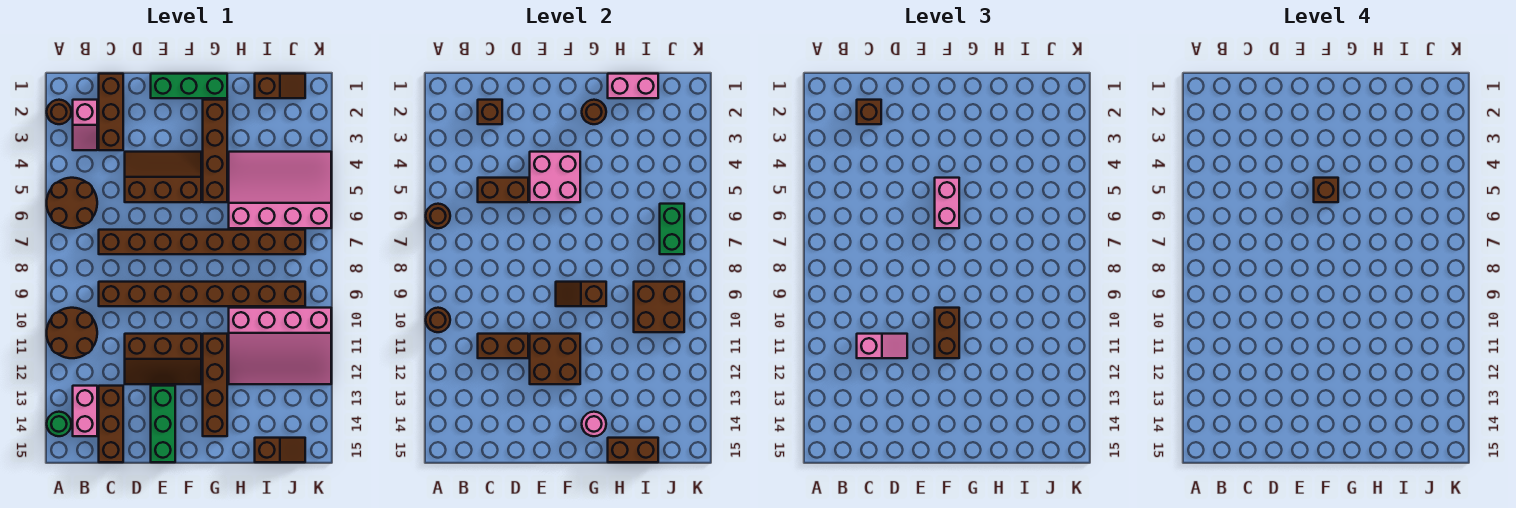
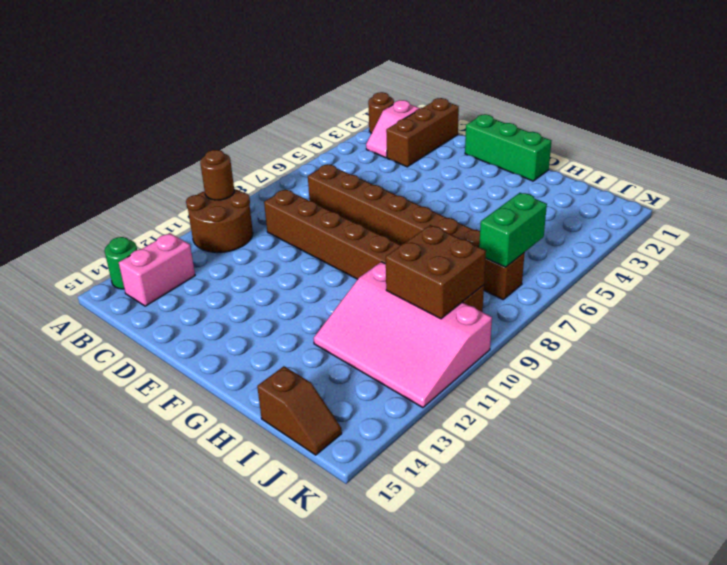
none -> brown 2x2 round brick [47,178,97,228]
none -> brown 1x3 brick [99,386,123,462]
none -> brown 2x3 slope [125,152,201,202]
none -> brown 2x3 slope [125,334,201,384]

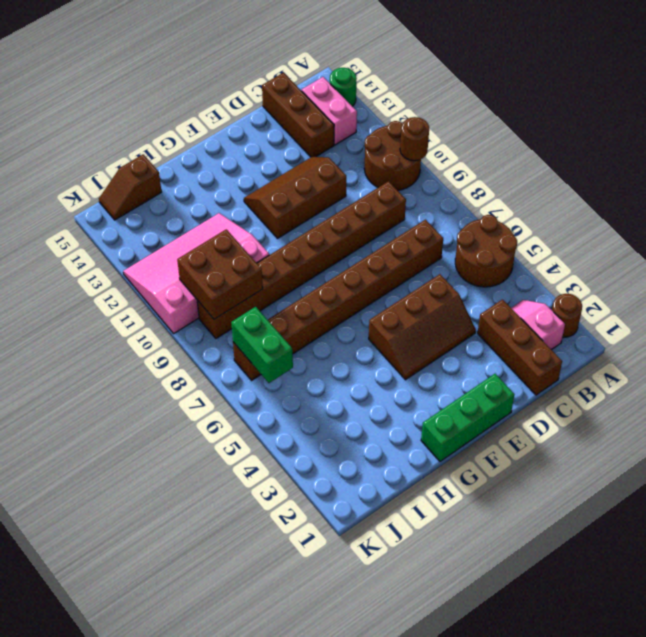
none -> green 1x3 brick [151,386,175,462]
none -> brown 1x4 brick [203,100,227,202]
none -> brown 1x4 brick [203,334,227,436]
none -> pink 3x4 slope [229,152,331,228]

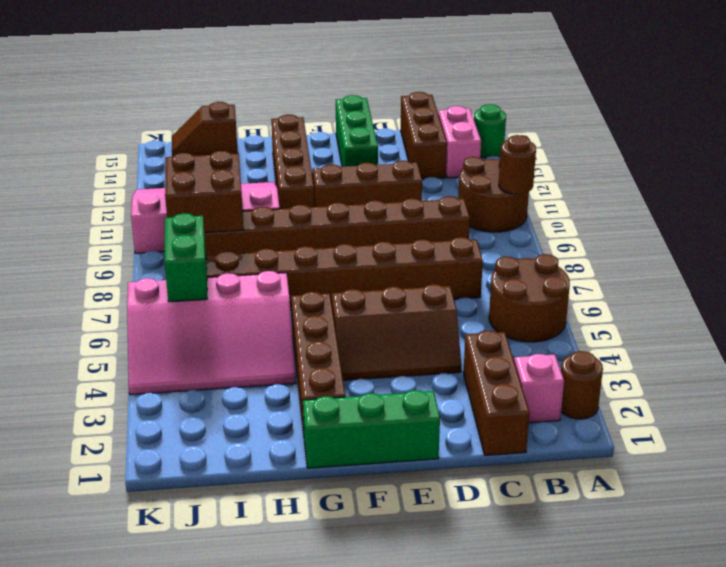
none -> brown 1x2 slope [255,74,305,98]
none -> brown 1x1 round brick [426,204,450,228]
none -> brown 1x1 brick [478,100,502,124]
none -> brown 1x2 brick [478,178,528,202]

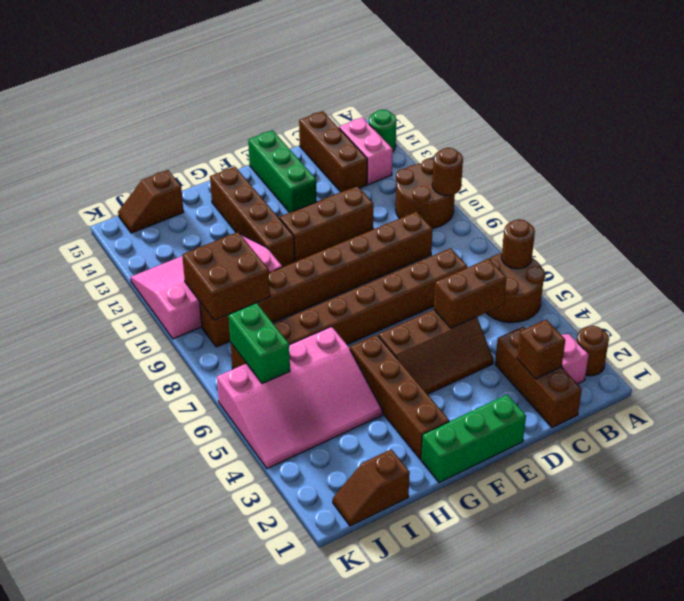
none -> brown 1x2 brick [478,334,528,358]
none -> pink 2x2 brick [530,152,580,202]
none -> brown 2x2 brick [530,334,580,384]
none -> brown 1x2 slope [556,282,606,306]

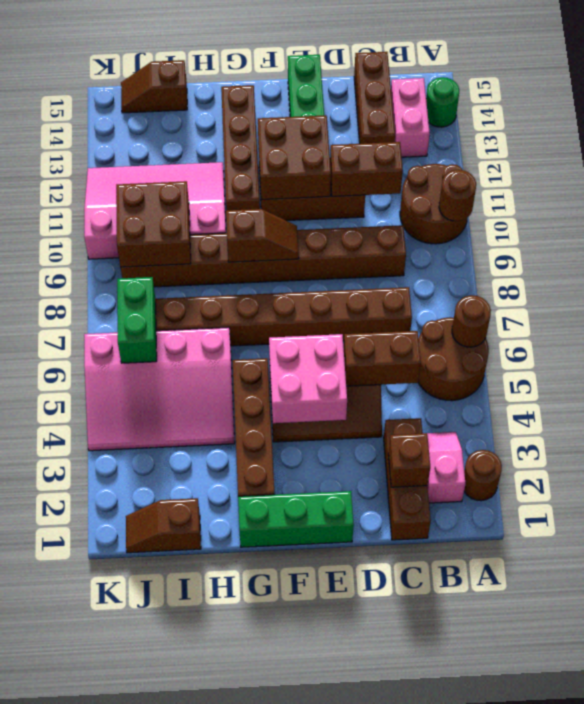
none -> brown 1x1 round brick [582,100,606,124]
none -> pink 1x1 round brick [582,412,606,436]
none -> pink 1x2 brick [608,74,658,98]
none -> brown 1x2 brick [608,438,658,462]

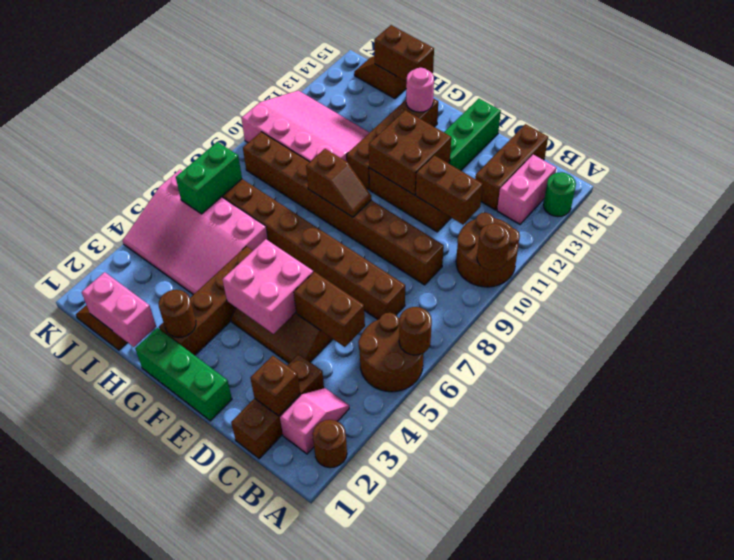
none -> brown 2x2 brick [634,282,684,332]
none -> brown 1x1 brick [857,100,881,124]
none -> pink 1x2 slope [857,334,907,358]
none -> pink 1x2 brick [935,178,959,228]

